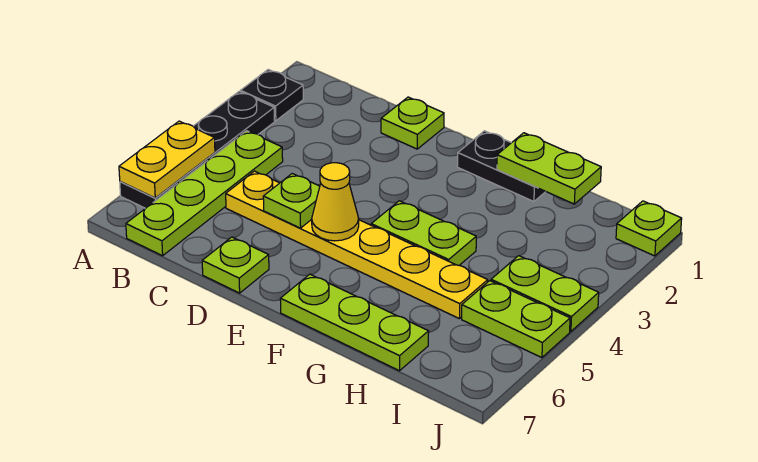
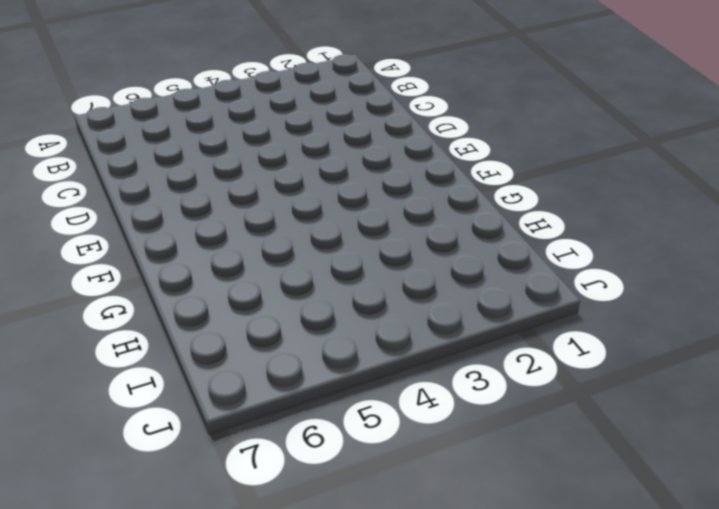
none -> black 1x1 plate [241,70,303,121]
none -> black 1x4 plate [120,92,275,208]
none -> lime 1x4 plate [126,131,283,256]

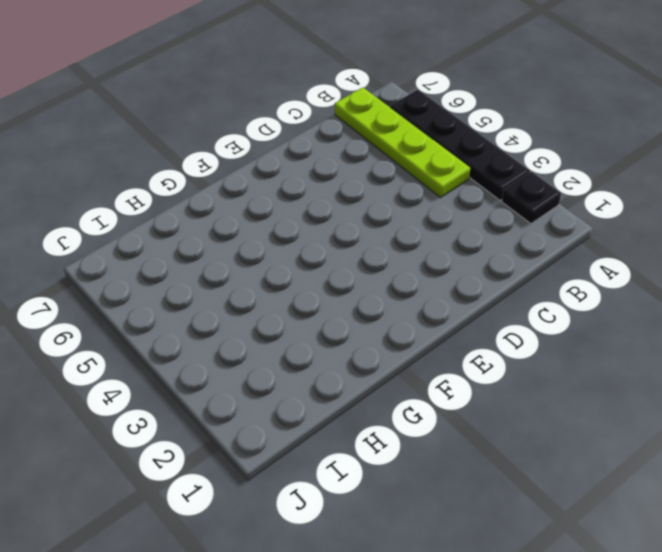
none -> yellow 1x6 plate [226,171,488,319]
none -> lime 1x1 plate [381,97,444,149]
none -> lime 1x1 plate [202,237,269,293]

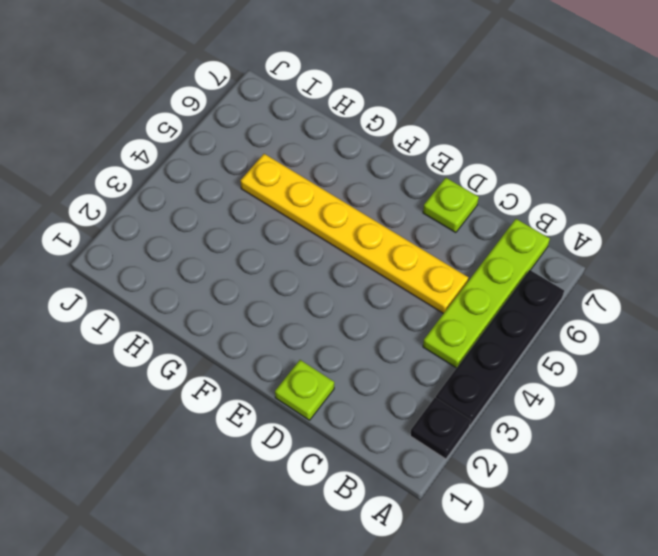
none -> black 1x2 plate [458,131,546,202]
none -> lime 1x2 plate [371,201,476,265]
none -> lime 1x3 plate [280,274,429,371]

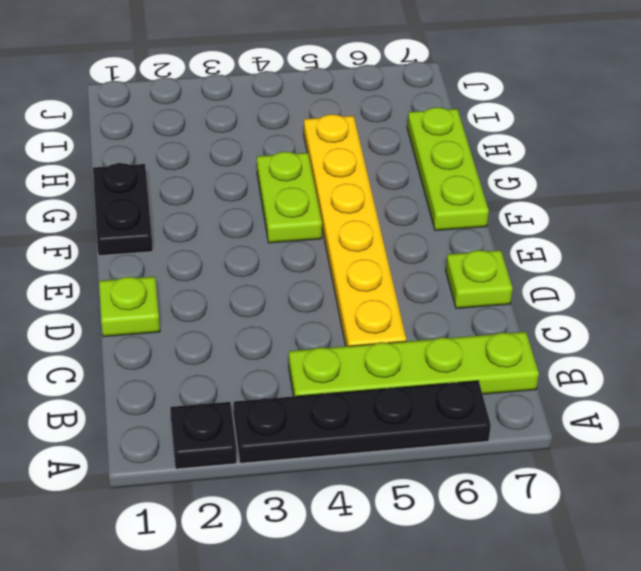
none -> lime 1x2 plate [491,256,599,332]
none -> lime 1x2 plate [462,281,570,358]
none -> lime 1x1 plate [616,201,682,256]

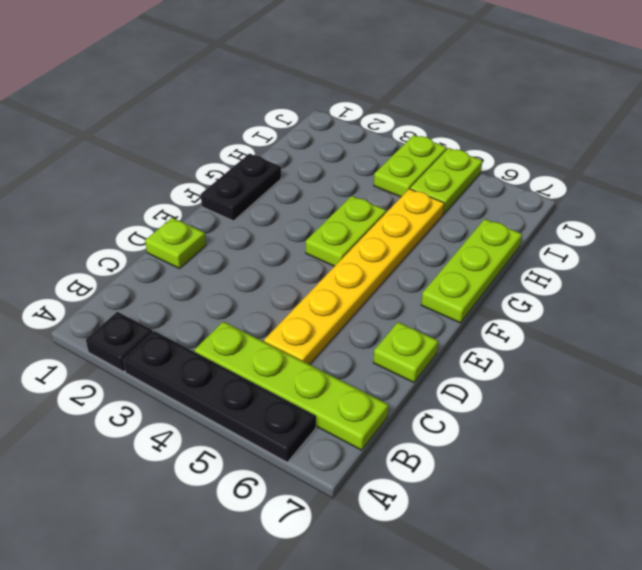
none -> lime 1x1 plate [616,201,682,256]
none -> yellow 1x2 plate [119,121,215,198]
none -> lime 1x1 plate [263,174,320,228]

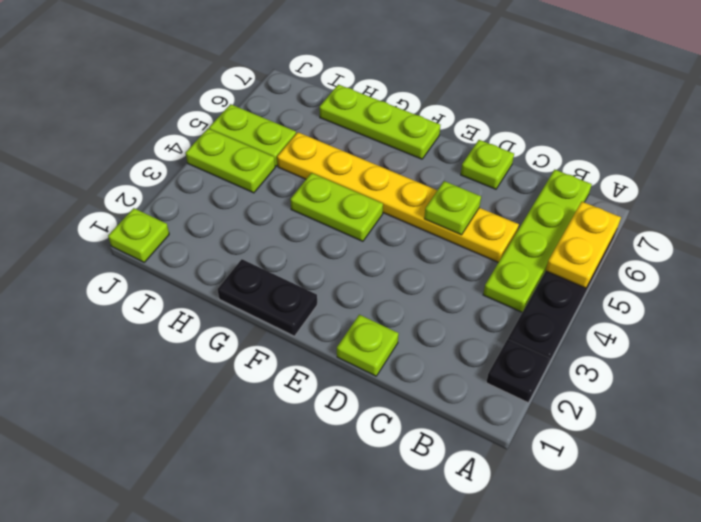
none -> yellow 1x1 cone [312,163,359,241]
none -> lime 1x2 plate [497,133,601,204]

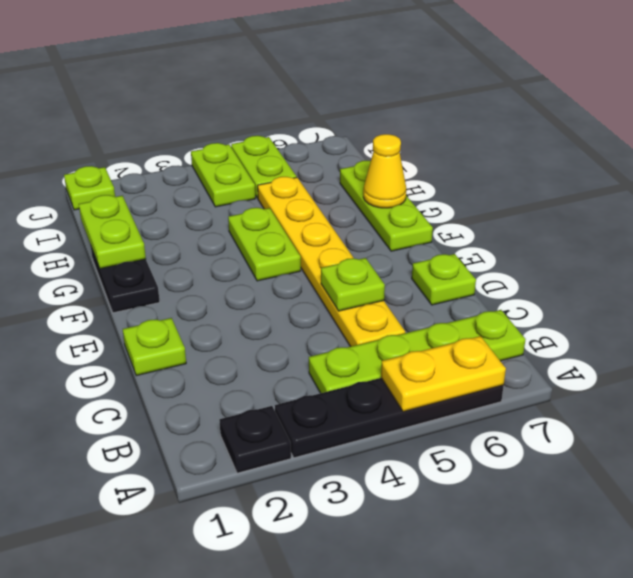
yellow 1x1 cone [363,134,406,208] -> yellow 1x1 cone moved to [312,163,359,241]

